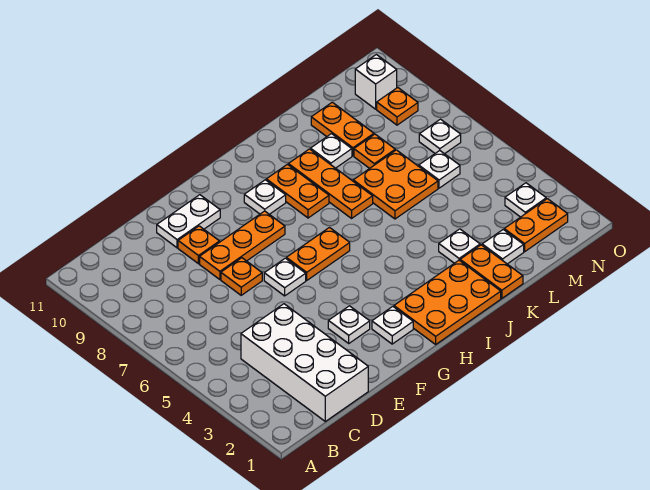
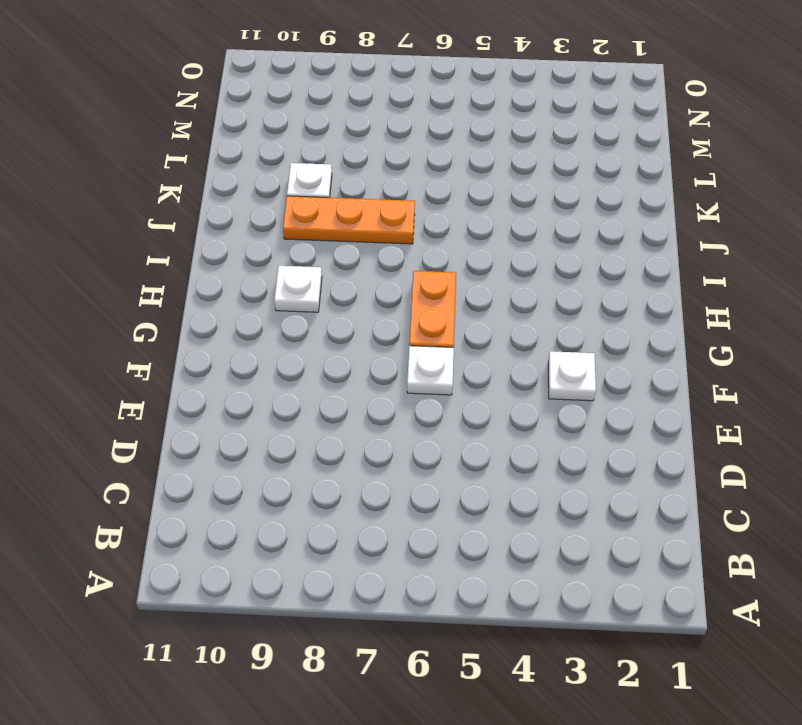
none -> white 2x4 brick [241,304,368,421]
none -> orange 1x1 plate [221,258,262,295]
none -> orange 1x3 plate [200,211,285,279]

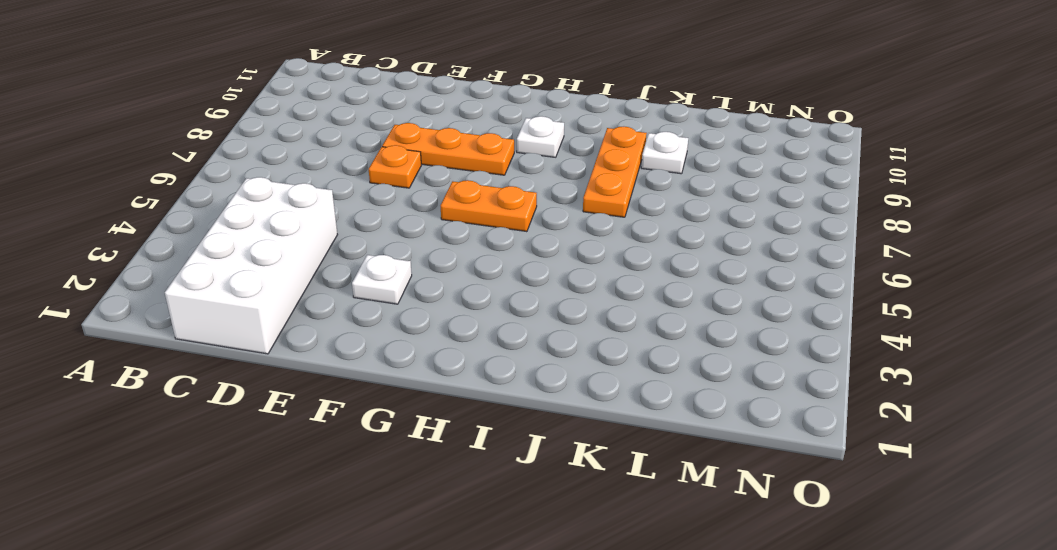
none -> orange 1x1 plate [178,226,219,264]
none -> white 1x2 plate [157,195,220,248]
none -> white 1x1 plate [264,258,306,296]

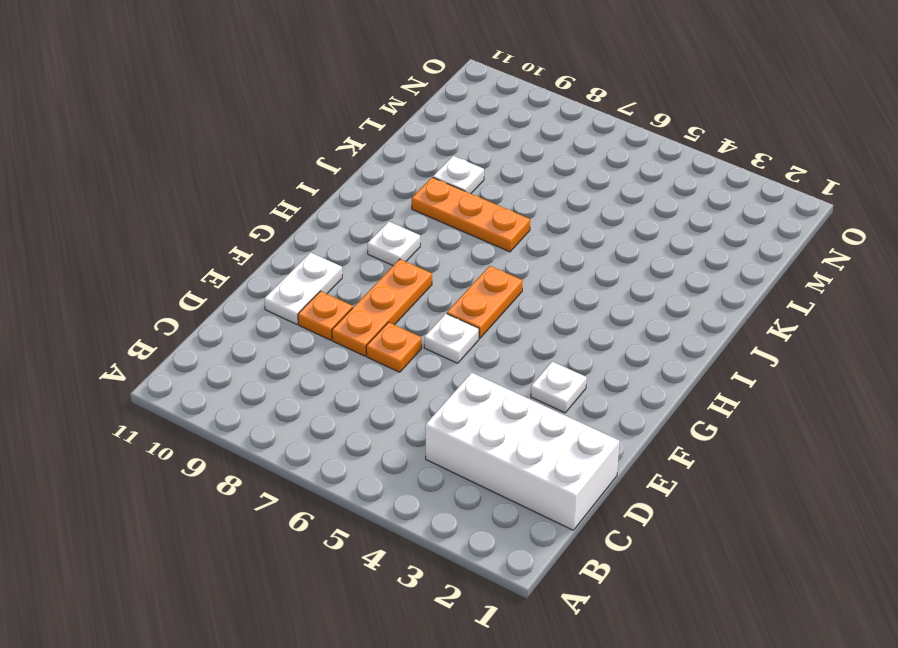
none -> white 1x1 plate [372,307,413,344]
none -> orange 2x3 plate [394,260,501,344]
none -> orange 1x2 plate [266,164,329,218]

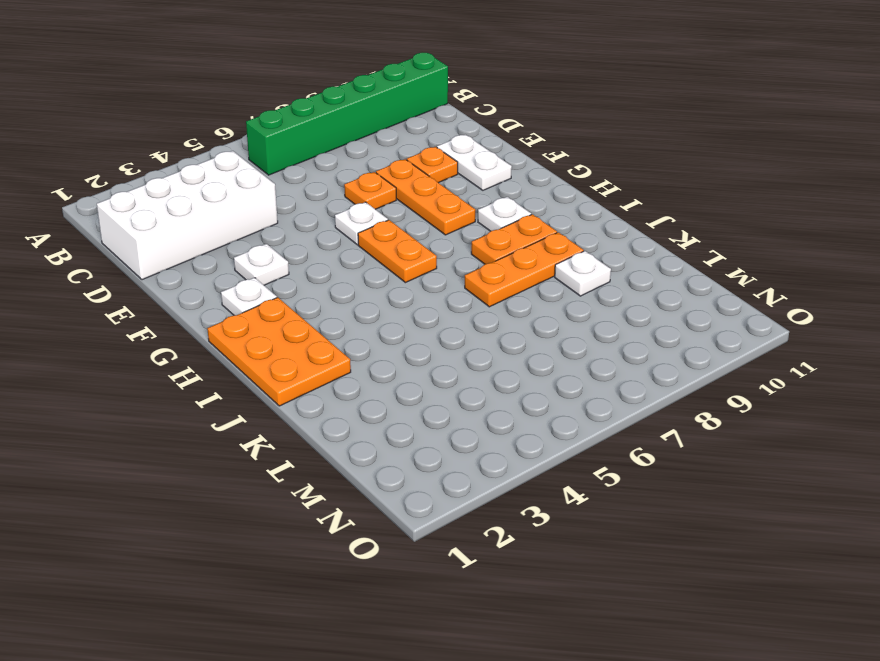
green 1x6 brick [246,53,448,175] -> none
none -> orange 1x2 plate [460,245,523,298]
none -> white 1x1 plate [439,229,480,263]
none -> orange 2x2 plate [353,150,438,219]

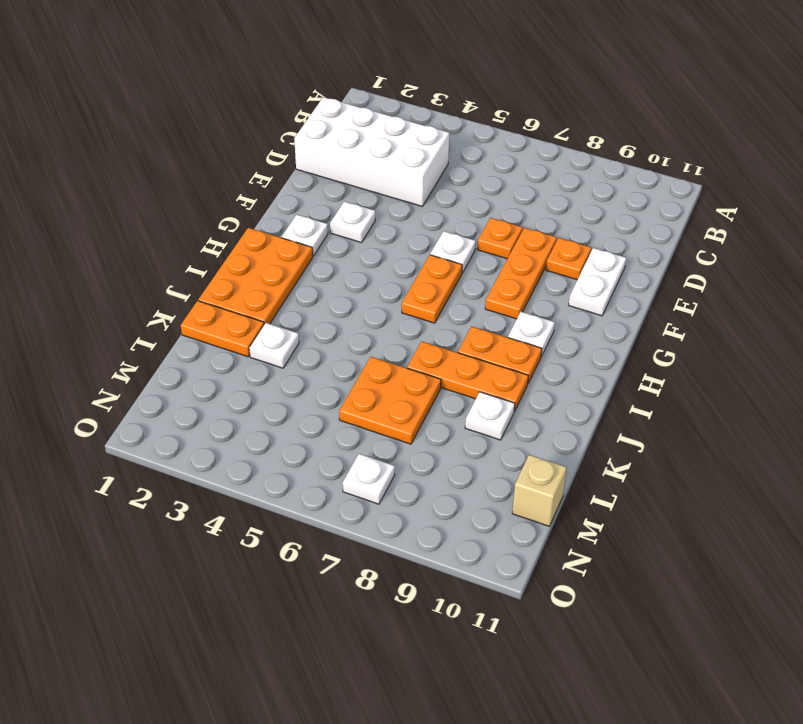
tan 1x1 brick [512,455,567,526] -> none
none -> white 1x1 plate [482,230,524,264]
none -> orange 1x1 plate [354,134,395,168]
none -> orange 1x2 plate [311,102,374,156]

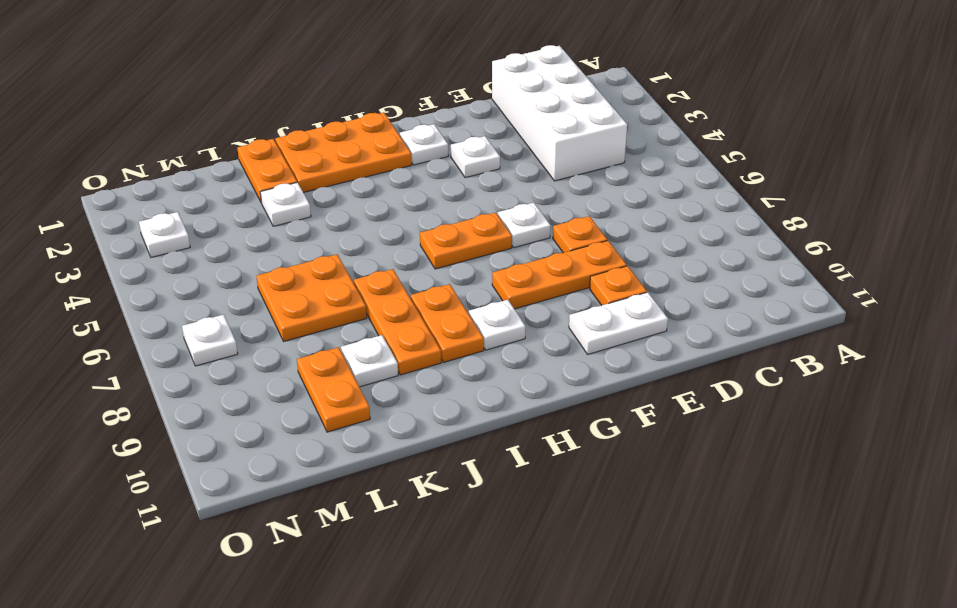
none -> white 1x1 plate [482,230,524,264]
none -> orange 1x1 plate [354,134,395,168]
none -> orange 1x2 plate [504,199,568,252]

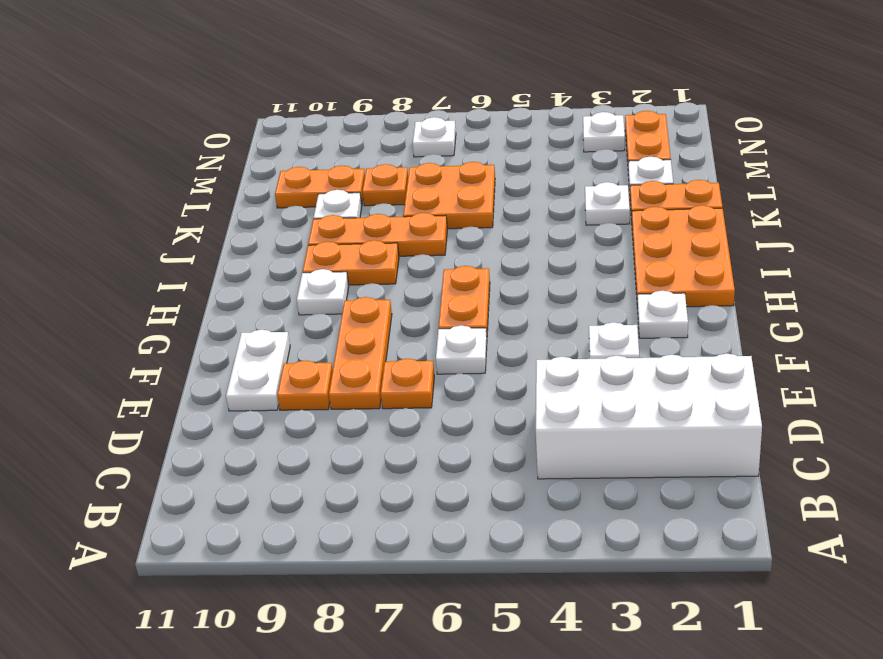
none -> white 1x1 plate [419,151,460,188]
none -> orange 1x1 plate [377,87,418,125]
none -> white 1x1 brick [355,55,397,109]

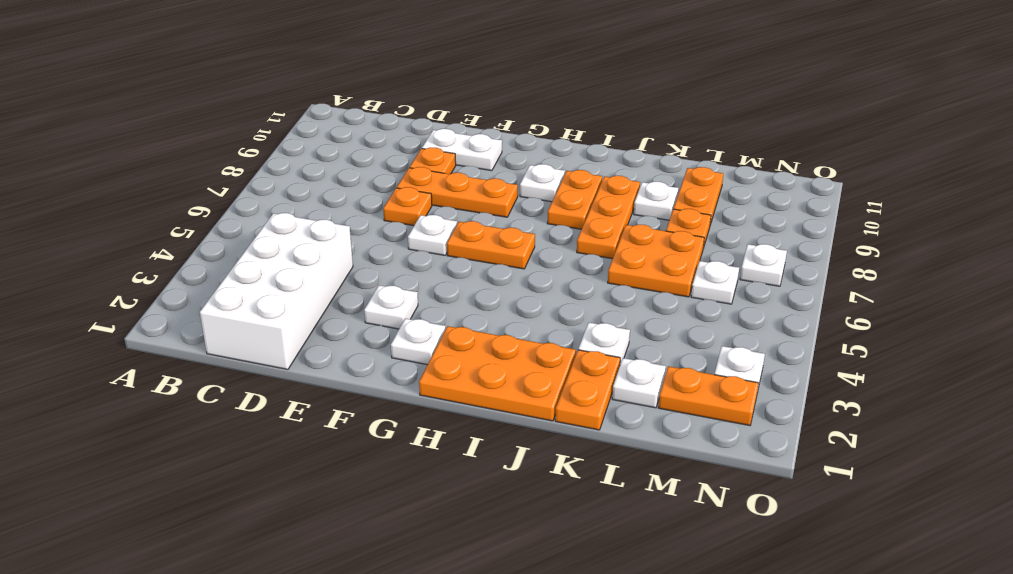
none -> orange 1x1 plate [377,87,418,125]
none -> white 1x1 brick [355,55,397,109]

